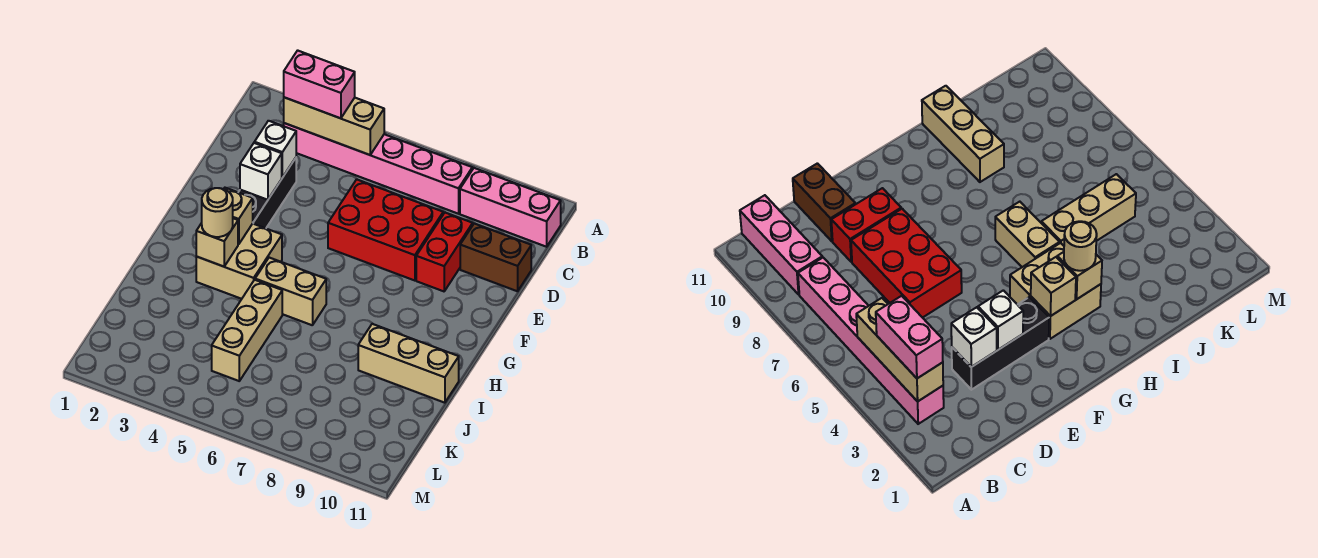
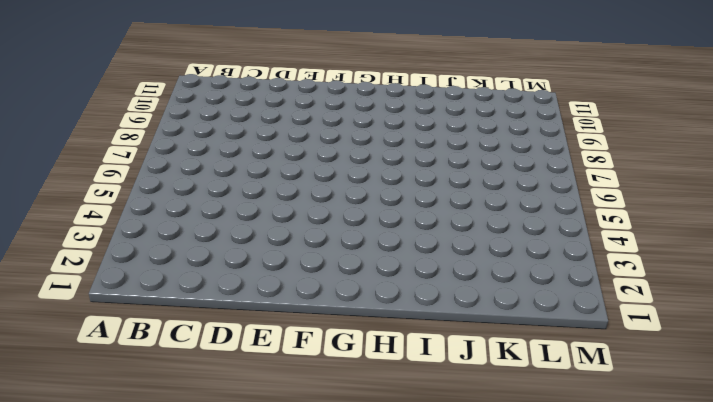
none -> pink 1x6 brick [284,123,472,214]
none -> pink 1x3 brick [460,168,561,247]
none -> black 1x3 brick [238,158,296,228]

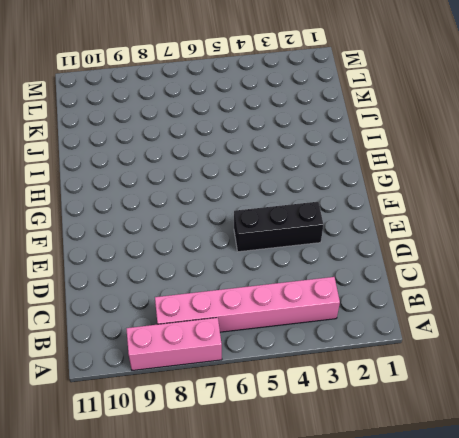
pink 1x3 brick [126,318,222,370] -> pink 1x3 brick moved to [460,168,561,247]
black 1x3 brick [234,202,323,252] -> black 1x3 brick turned to [238,158,296,228]
none -> red 2x3 brick [328,179,443,281]
none -> red 1x2 brick [416,213,473,291]
none -> brown 1x2 brick [460,223,531,291]

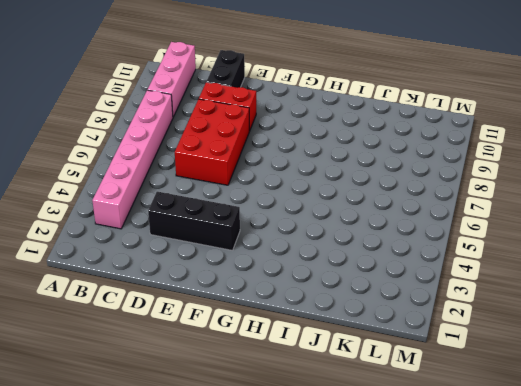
black 1x2 brick [206,50,245,88] -> brown 1x2 brick [460,223,531,291]
none -> tan 2x2 brick [196,224,282,299]
none -> tan 1x2 brick [255,258,326,325]
none -> tan 1x3 brick [212,280,282,381]

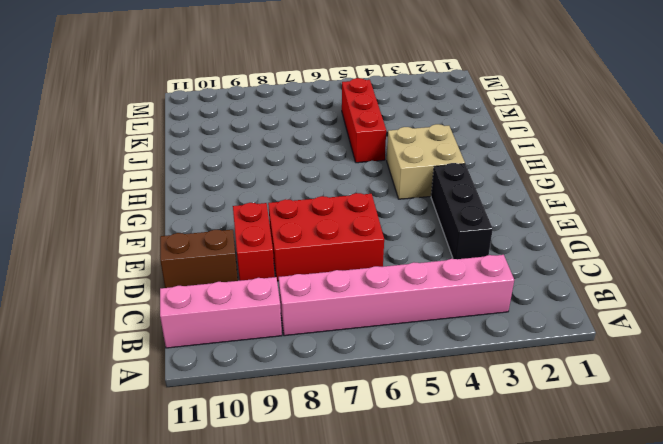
red 1x3 brick [342,78,386,163] -> tan 1x3 brick [212,280,282,381]
none -> tan 1x2 brick [255,258,326,325]
none -> tan 1x3 brick [358,324,459,403]
none -> tan 1x3 brick [284,97,384,155]

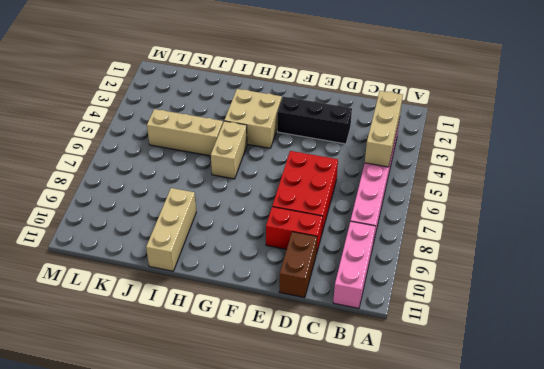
none -> white 1x1 brick [254,121,296,177]
none -> white 1x1 brick [240,143,282,200]
none -> tan 1x1 brick [224,188,253,244]

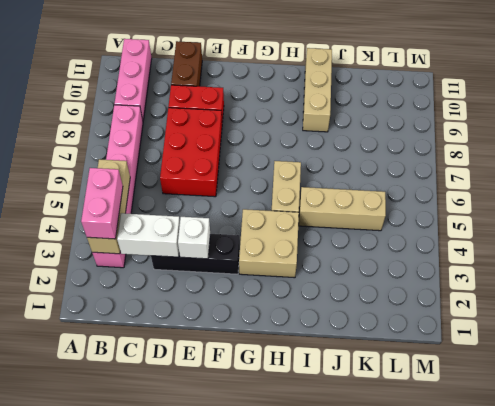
white 1x2 brick [117,213,180,257] -> white 1x1 brick [254,121,296,177]
none -> tan 1x1 brick [224,188,253,244]
none -> tan 1x1 brick [196,218,238,267]
none -> tan 1x1 round brick [202,188,233,237]

